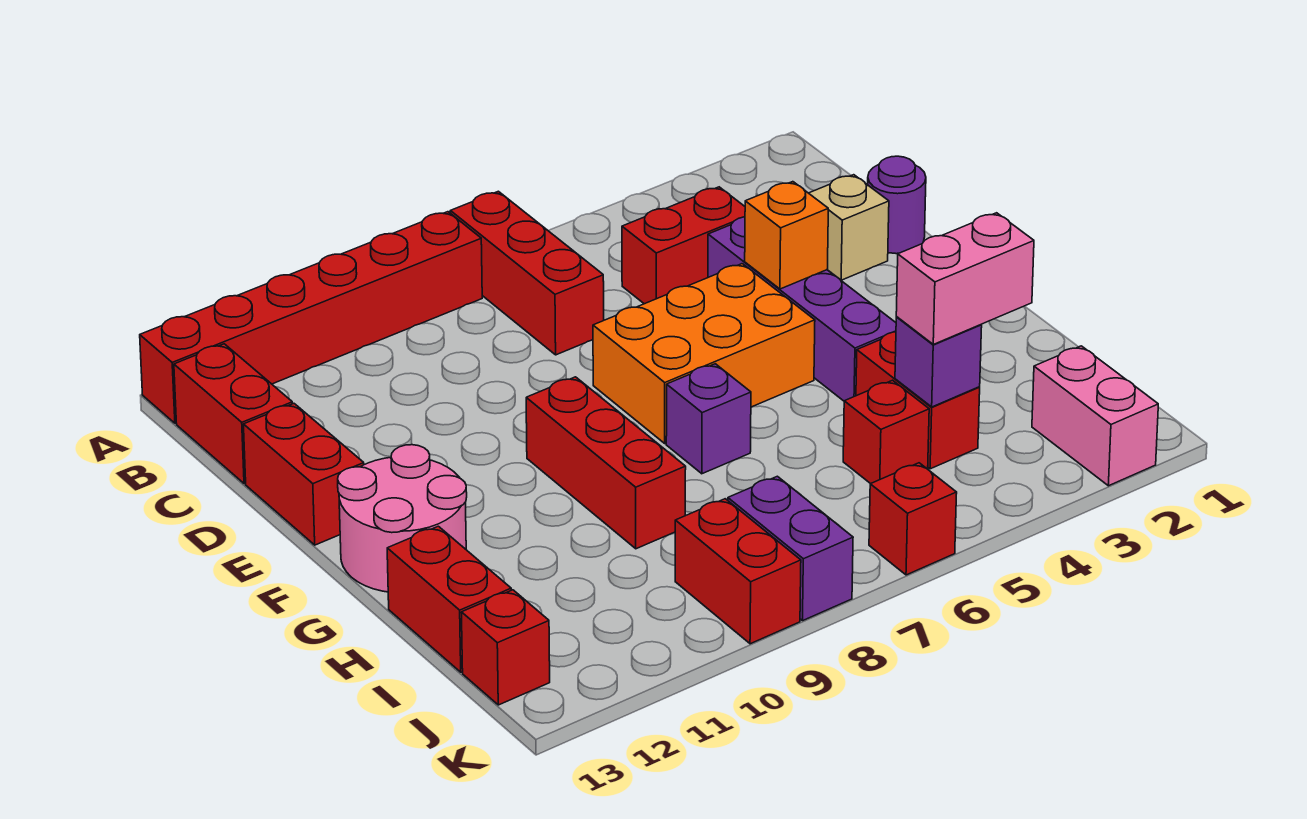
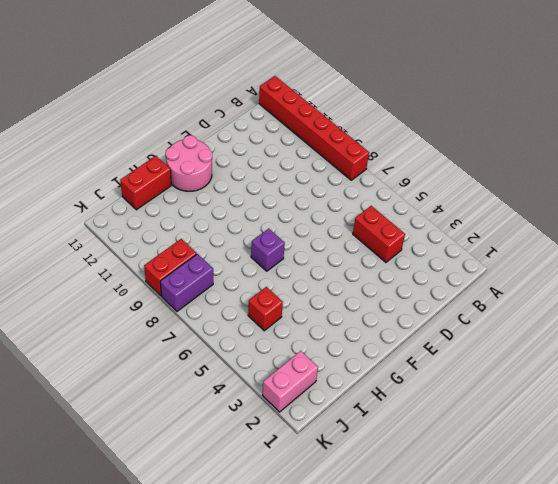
none -> red 1x3 brick [450,191,604,355]
none -> red 1x2 brick [174,344,293,484]
none -> purple 1x1 round brick [868,156,926,254]

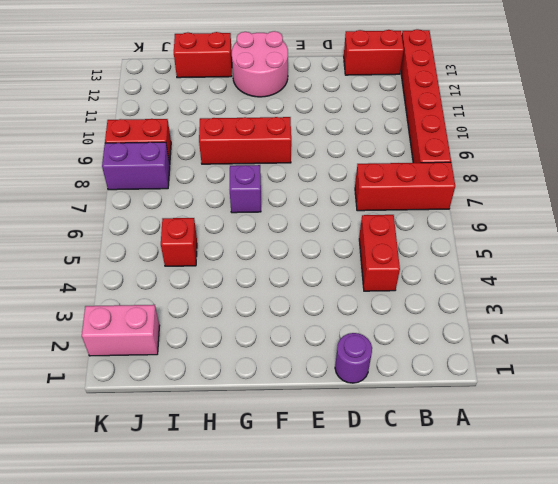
none -> tan 1x1 brick [809,175,889,280]
none -> purple 1x4 brick [708,217,896,401]
none -> red 1x2 brick [243,404,364,545]

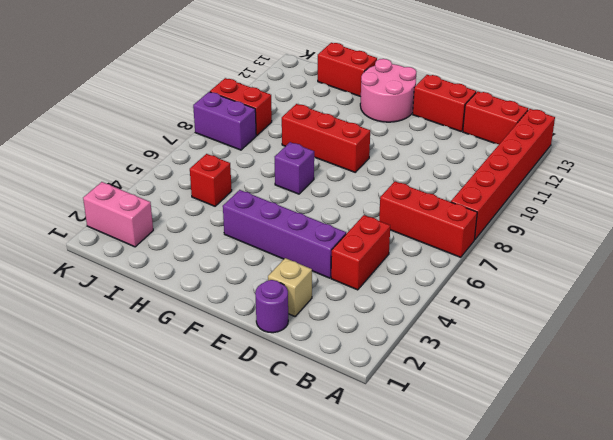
none -> orange 2x3 brick [593,264,815,443]
none -> red 1x2 brick [856,332,980,469]
none -> red 1x1 brick [461,590,550,705]

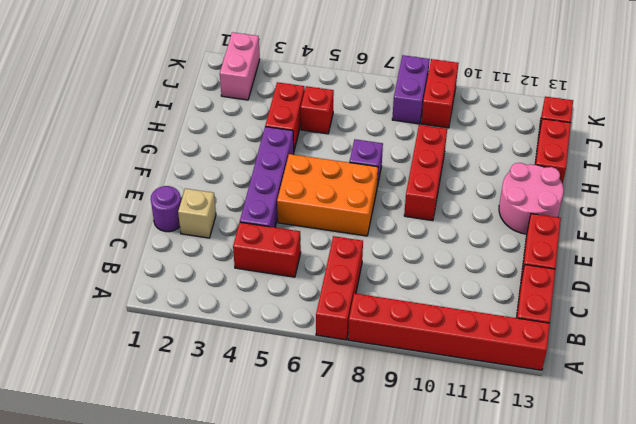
none -> red 1x1 brick [869,463,957,575]
none -> orange 1x1 brick [745,182,828,289]
none -> purple 1x1 brick [895,317,982,407]

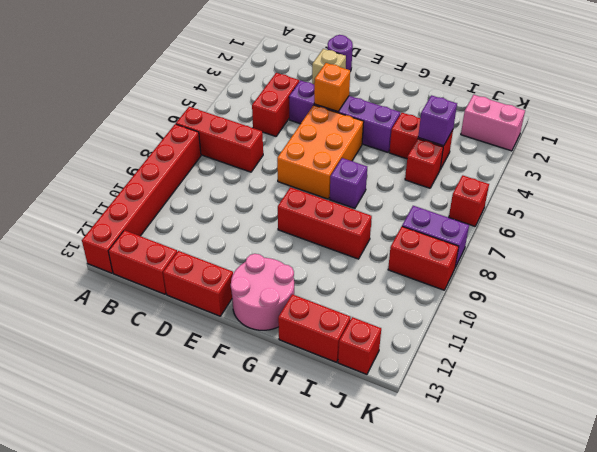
none -> pink 1x2 brick [896,213,1034,344]

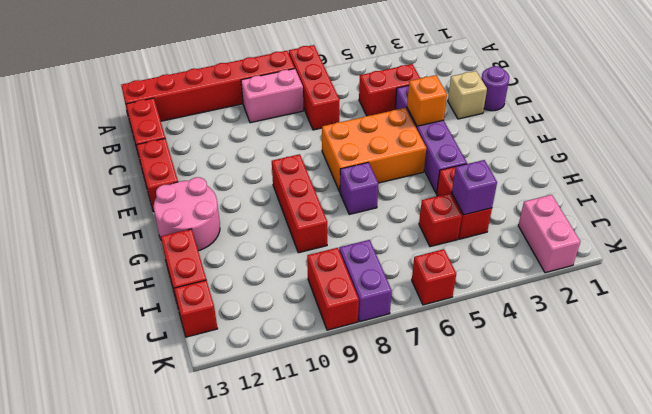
pink 1x2 brick [241,69,303,123] -> pink 1x2 brick moved to [896,213,1034,344]

